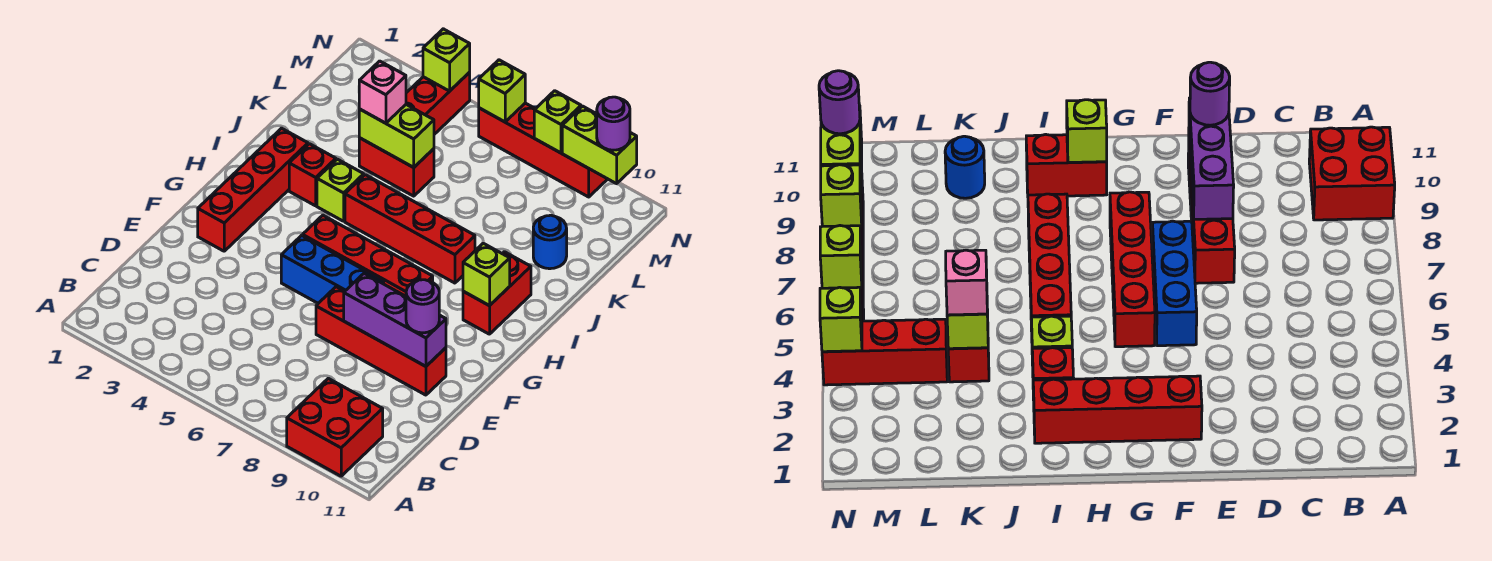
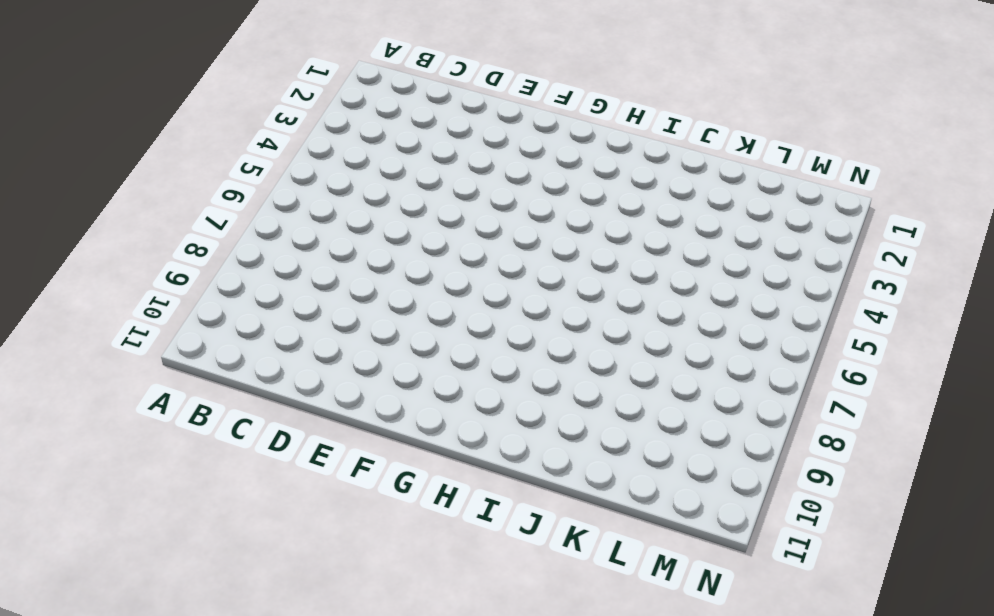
none -> red 2x2 brick [287,378,383,476]
none -> red 1x4 brick [316,287,446,395]
none -> red 1x4 brick [198,128,308,251]

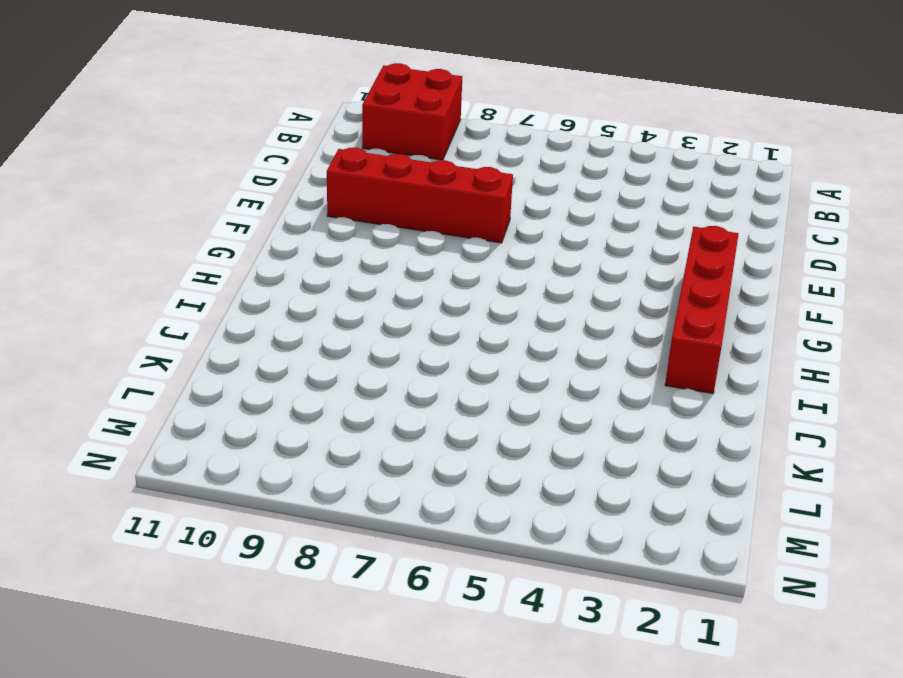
none -> blue 1x3 brick [281,236,384,303]
none -> red 1x4 brick [303,215,433,296]
none -> red 1x2 brick [463,252,531,334]

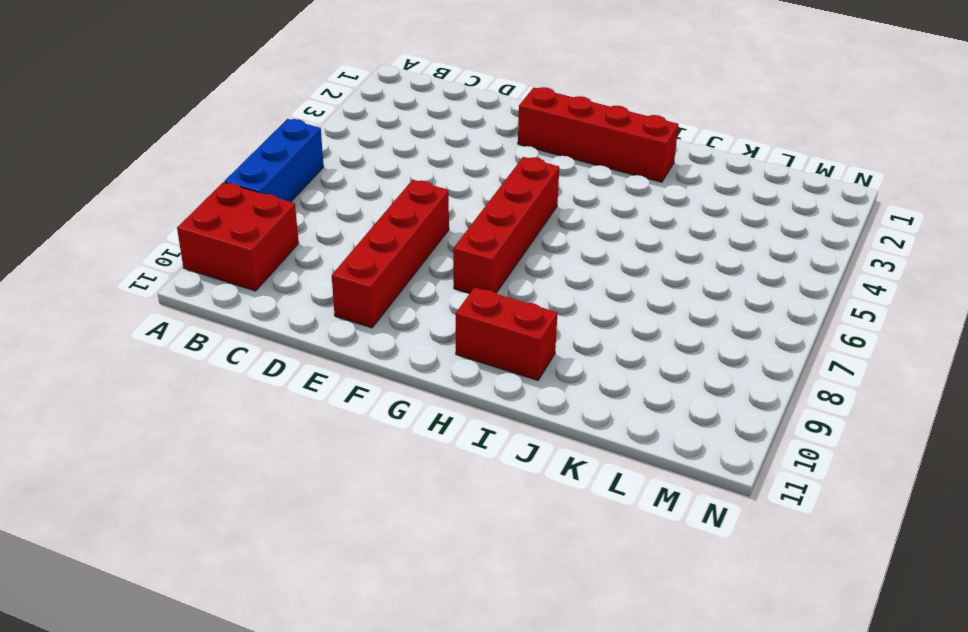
blue 1x3 brick [224,119,324,202] -> blue 1x3 brick moved to [281,236,384,303]
none -> red 1x1 brick [289,144,336,206]
none -> lime 1x1 brick [317,159,364,221]
none -> red 1x4 brick [345,175,475,283]

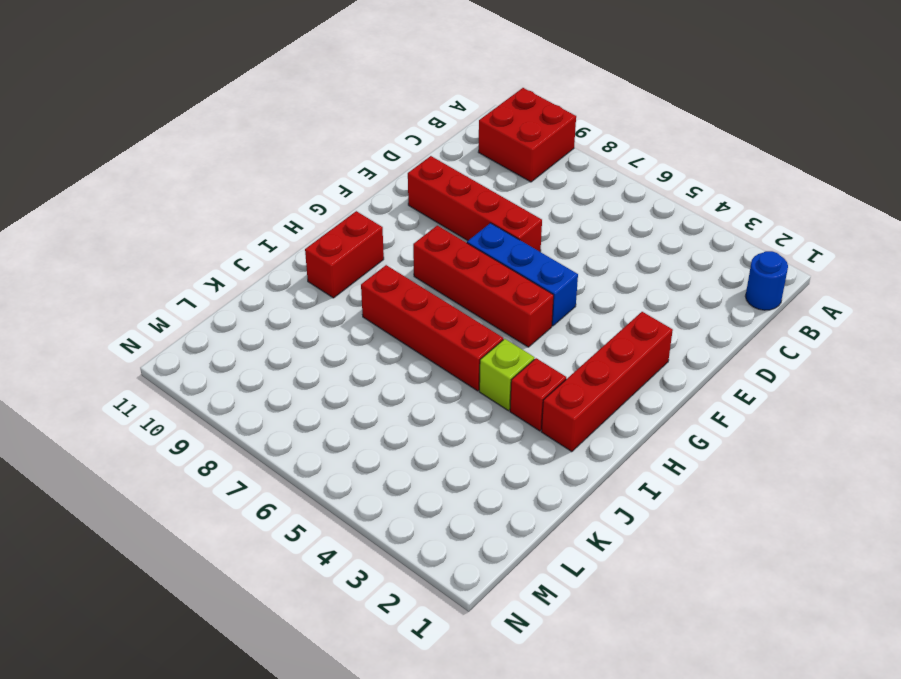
blue 1x1 round brick [745,251,788,310] -> blue 1x1 round brick moved to [533,215,567,269]
none -> red 1x2 brick [359,138,434,196]
none -> red 1x3 brick [406,72,470,134]
none -> red 1x4 brick [479,103,607,197]

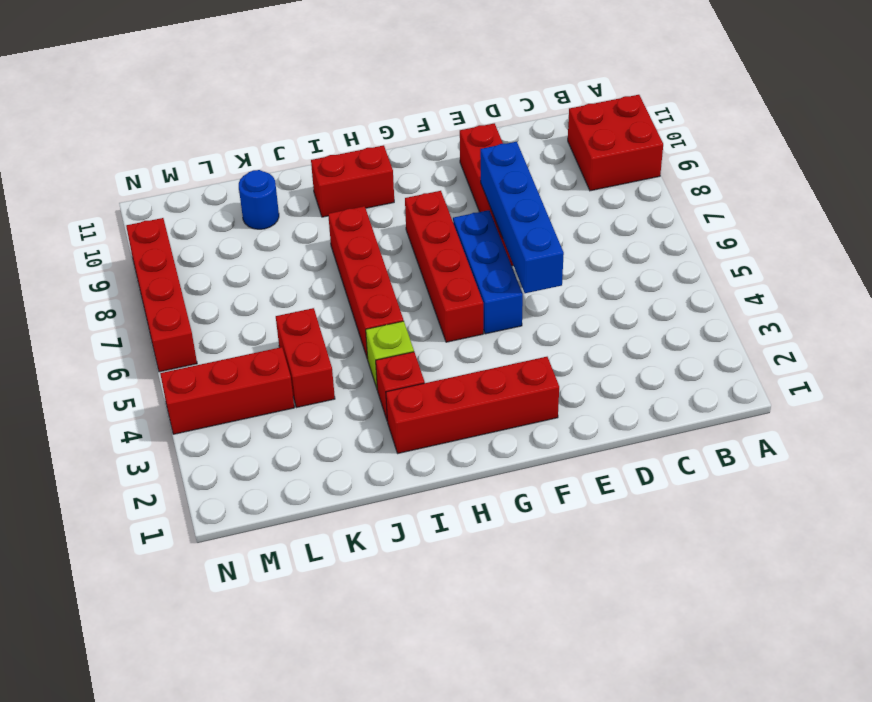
blue 1x4 brick [480,142,564,293] -> purple 1x3 brick [344,274,446,366]
none -> lime 1x1 brick [463,243,510,306]
none -> lime 1x2 brick [359,105,434,167]
none -> lime 1x1 brick [423,29,470,91]

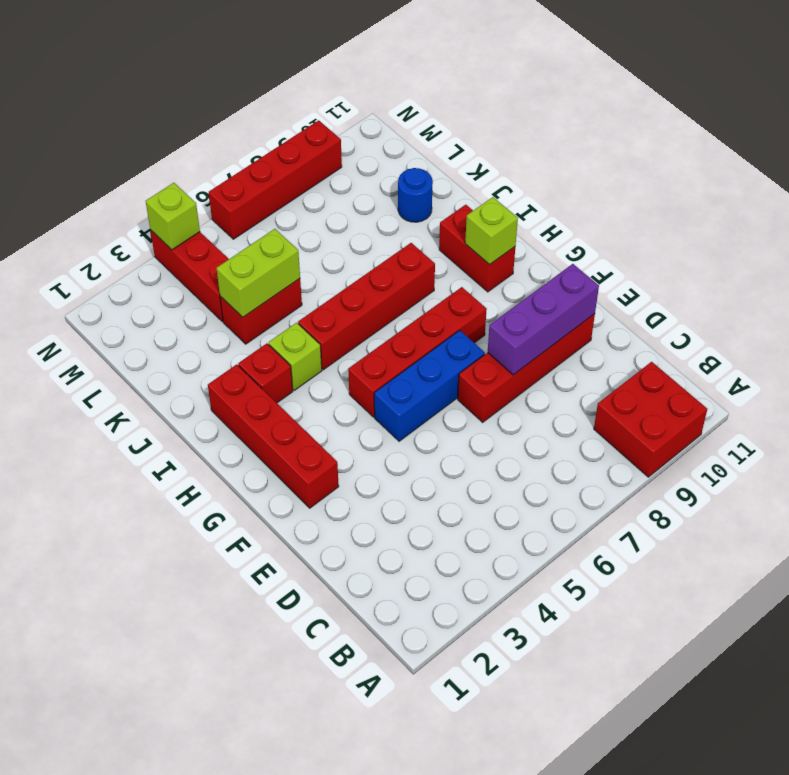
none -> lime 1x1 brick [479,60,525,122]
none -> lime 1x1 brick [534,91,581,153]
none -> lime 1x2 brick [562,106,637,184]

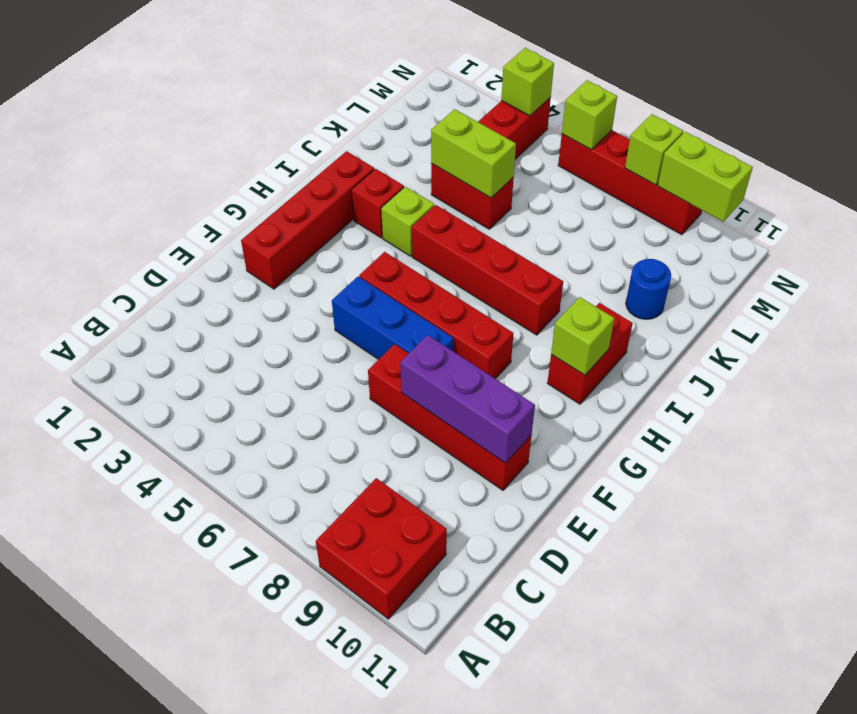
none -> purple 1x1 round brick [406,280,439,333]
none -> pink 1x1 brick [359,61,406,123]
none -> purple 1x1 round brick [597,97,630,150]

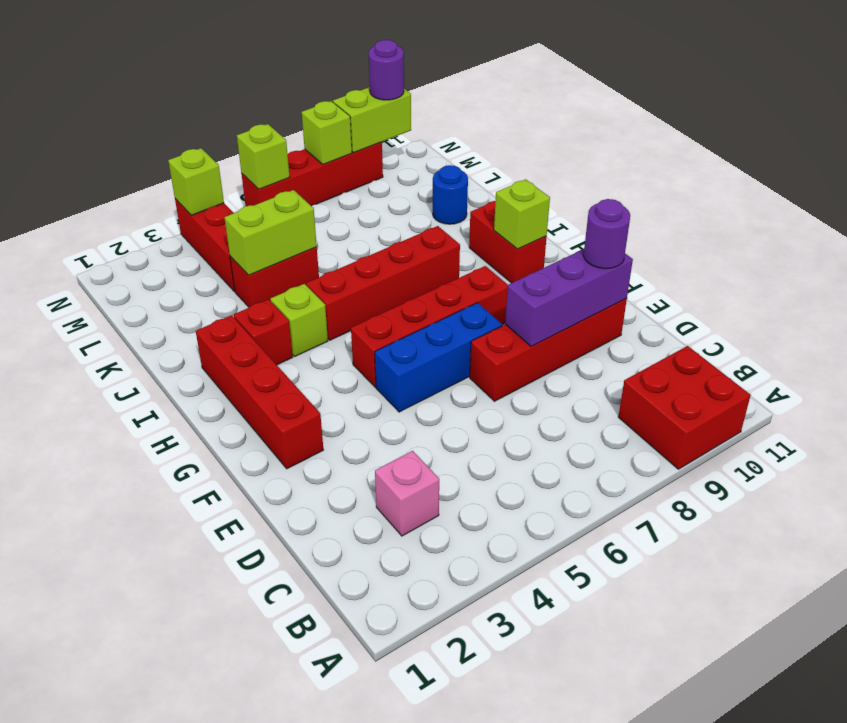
pink 1x1 brick [375,451,439,536] -> pink 1x1 brick moved to [359,61,406,123]

